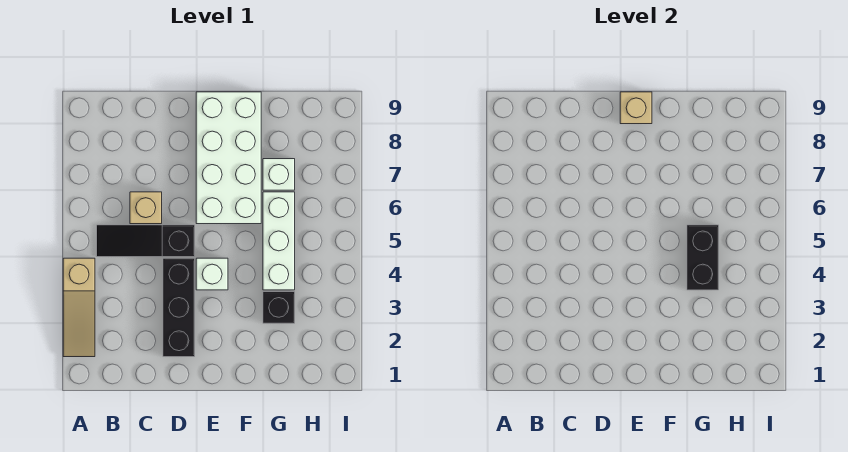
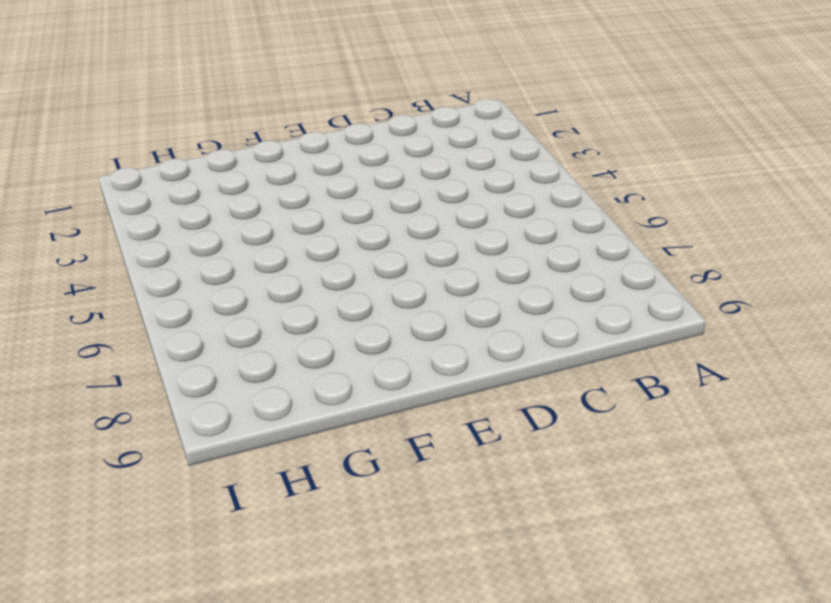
none -> tan 1x3 slope [63,258,95,357]
none -> black 1x3 slope [97,225,195,257]

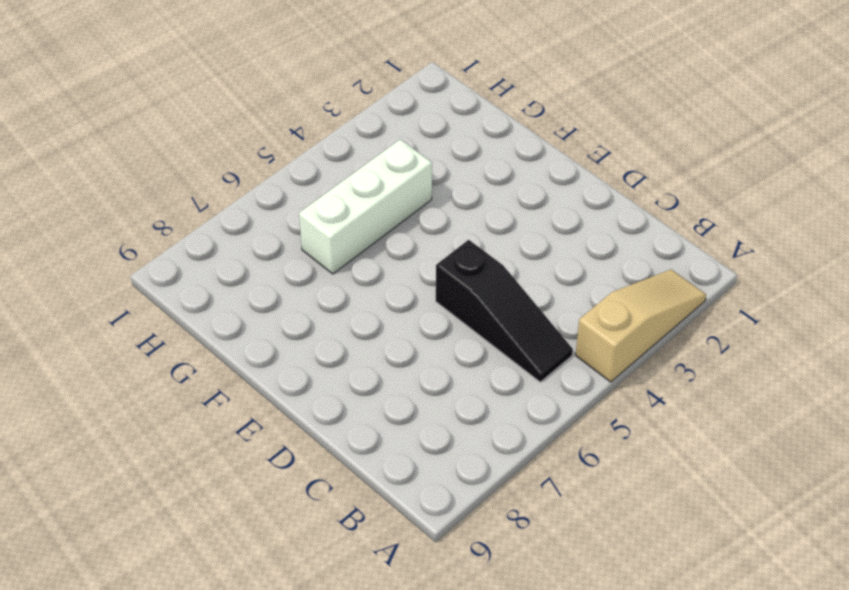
none -> tan 1x1 brick [130,192,162,224]
none -> black 1x3 brick [163,258,195,357]

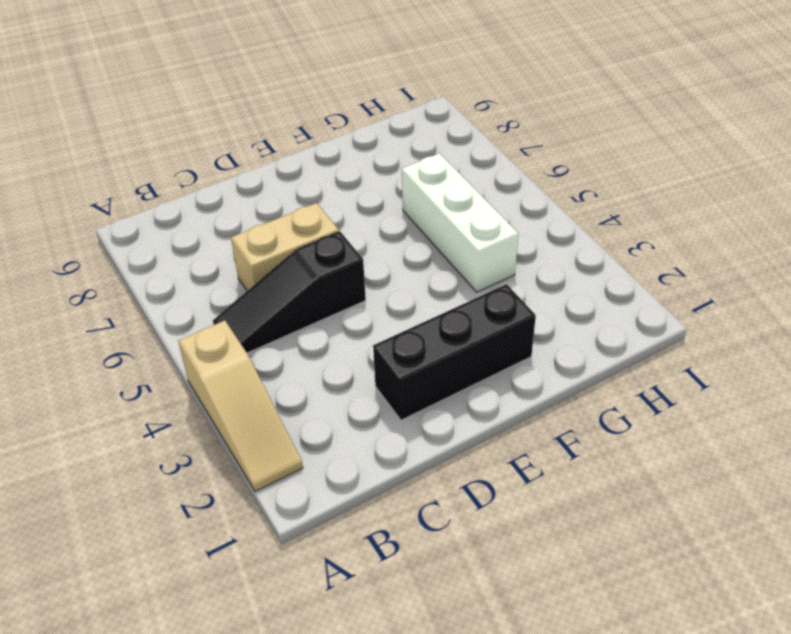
tan 1x2 brick [231,203,339,291] -> tan 1x1 brick [130,192,162,224]
black 1x3 brick [373,284,536,420] -> black 1x3 brick turned to [163,258,195,357]
none -> white 1x1 brick [196,258,228,290]
none -> white 2x4 brick [196,92,261,224]

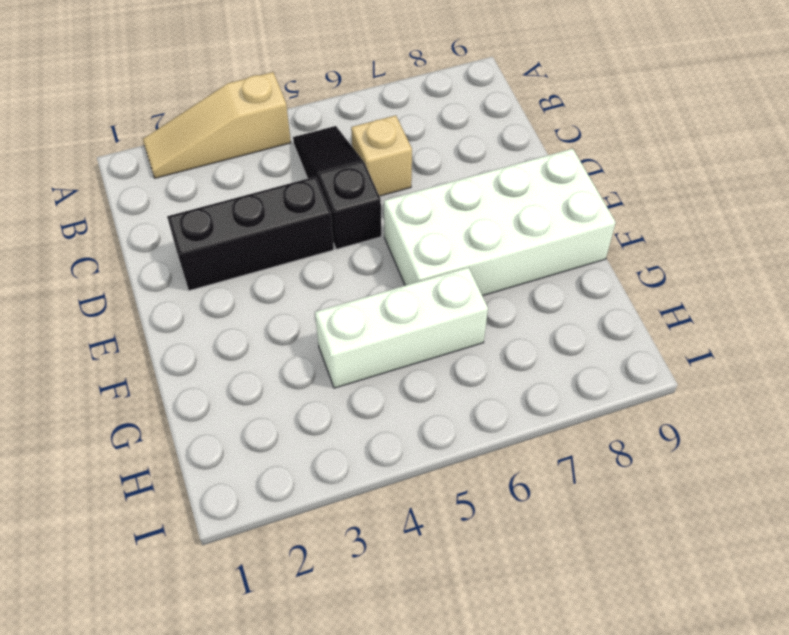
none -> white 1x1 brick [196,258,228,290]
none -> black 1x1 brick [263,292,295,323]

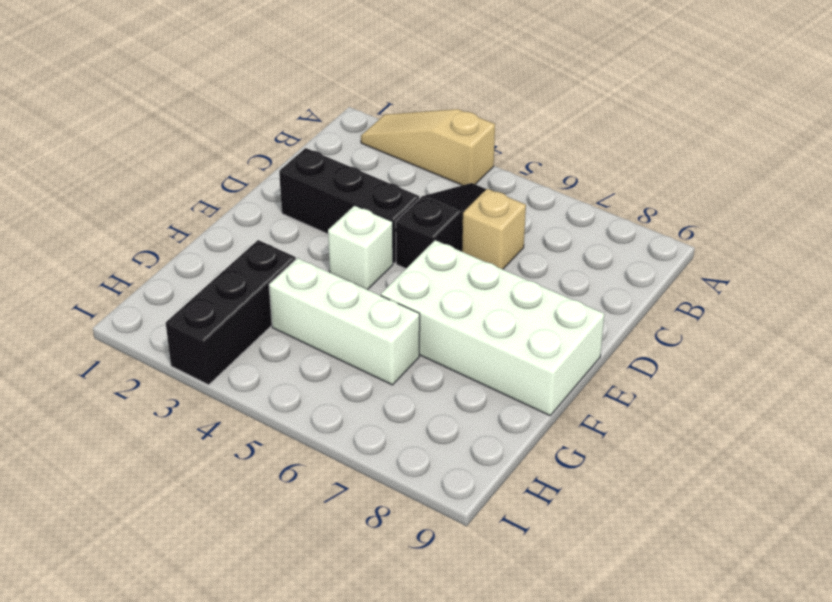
black 1x3 brick [166,240,296,385] -> black 1x1 brick [263,292,295,323]
none -> white 1x1 brick [263,159,295,190]
none -> tan 1x1 brick [620,92,652,124]

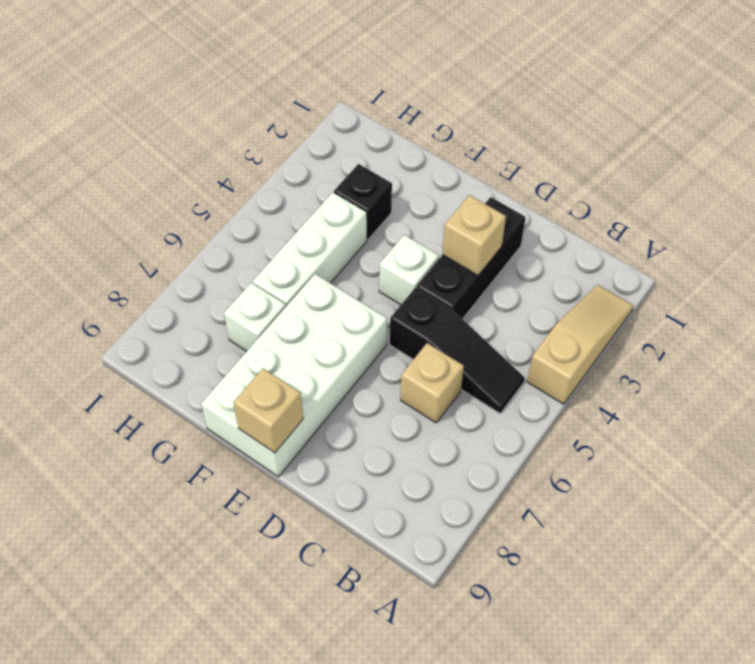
tan 1x1 brick [442,195,506,275] -> none
none -> black 1x2 brick [687,225,719,290]

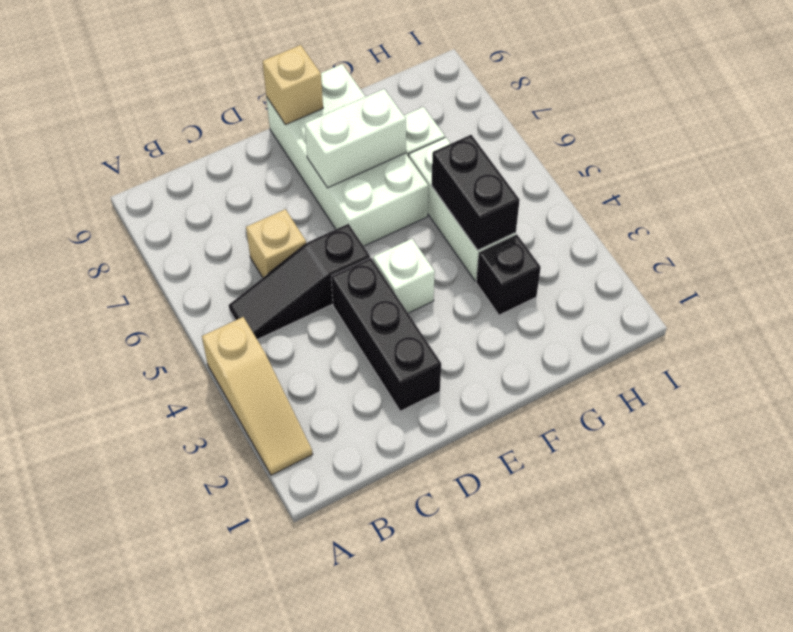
white 1x2 brick [305,89,406,188] -> none

